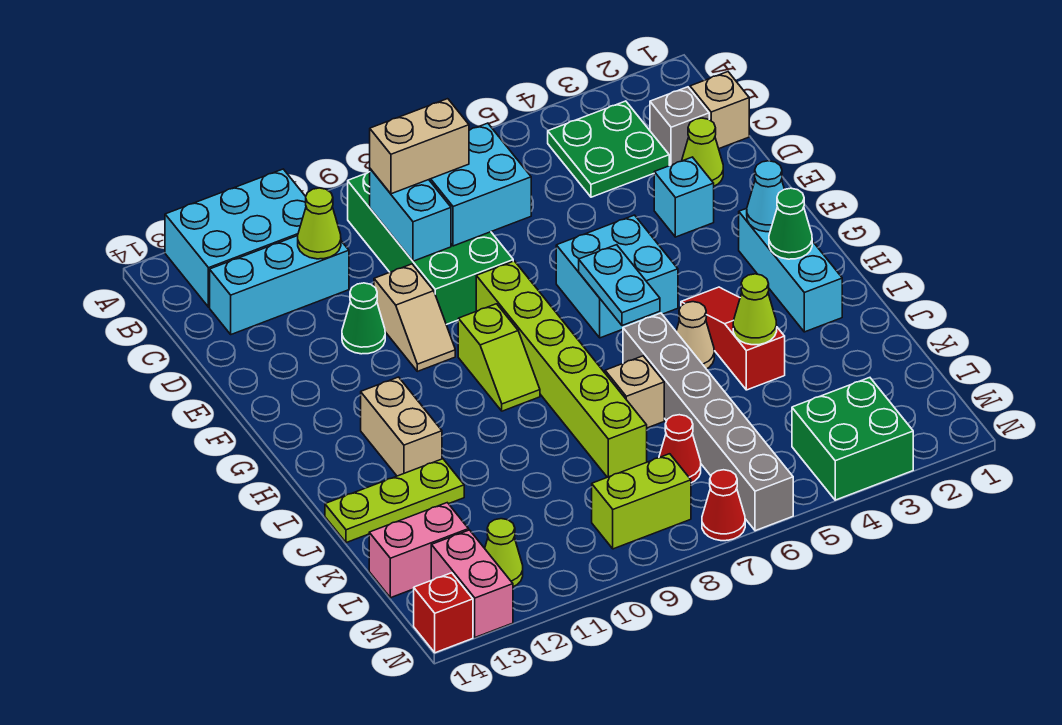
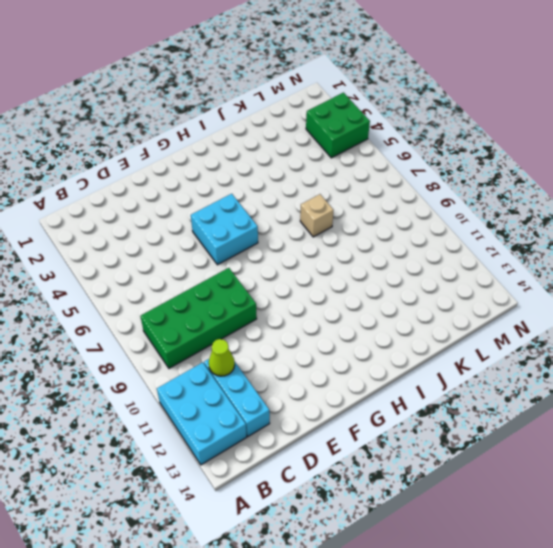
none -> green 2x2 plate [548,101,669,197]
none -> tan 1x1 brick [690,72,749,148]
none -> grey 1x1 brick [650,87,709,165]
none -> lime 1x1 cone [682,118,723,186]

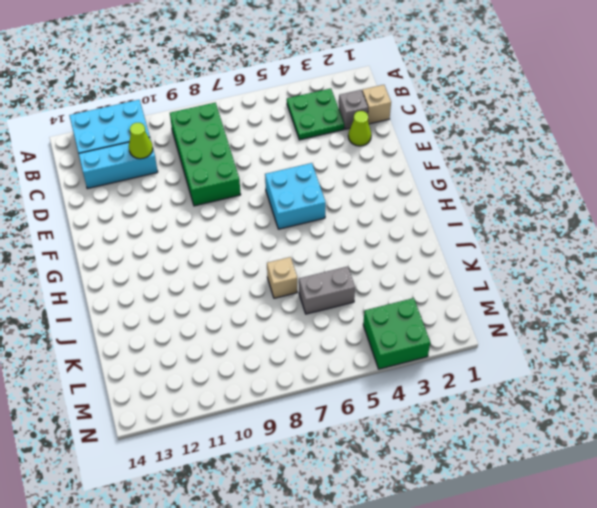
grey 1x2 brick [299,267,355,314] -> grey 1x6 brick [623,313,793,531]
none -> cyan 1x1 brick [654,157,714,237]
none -> tan 1x2 slope [374,264,455,371]
none -> green 1x1 cone [342,283,385,354]
none -> lime 1x6 brick [476,261,647,477]

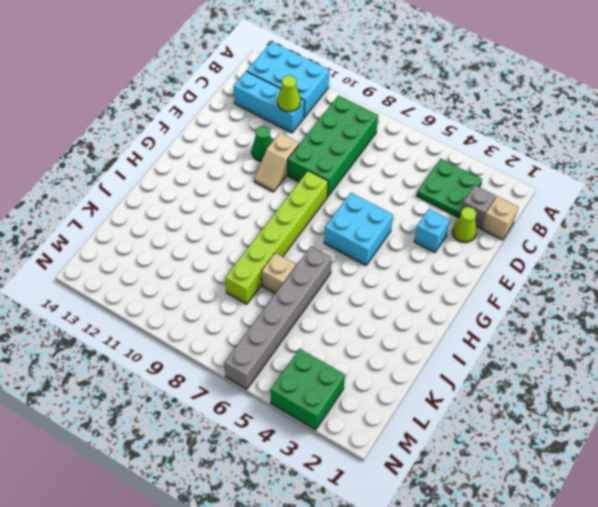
none -> cyan 1x3 brick [739,208,842,332]
none -> lime 1x2 slope [458,304,540,411]
none -> red 1x3 slope [681,287,785,390]
none -> tan 1x2 brick [361,377,442,476]

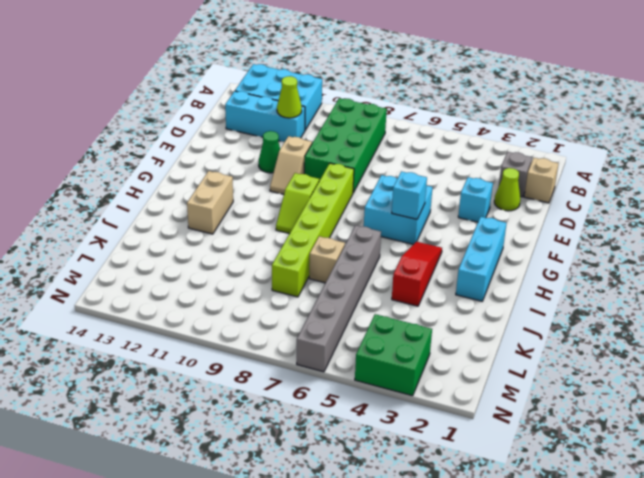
cyan 1x1 brick [392,171,427,219] -> none
none -> green 2x2 plate [548,101,669,197]
none -> tan 1x1 cone [676,302,714,369]
none -> lime 1x3 plate [325,459,464,543]
none -> red 1x1 cone [659,415,701,483]

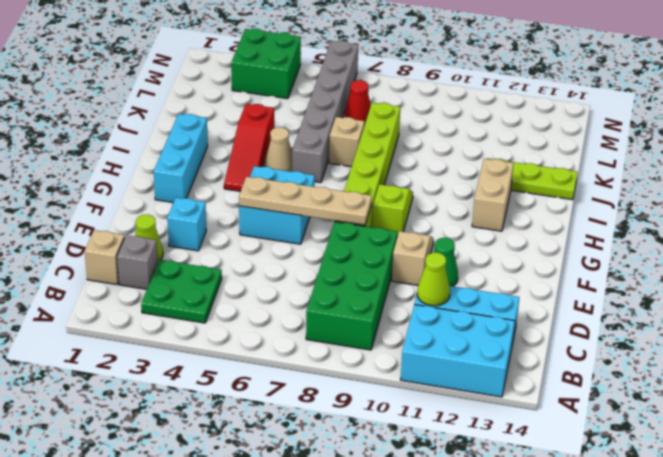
tan 1x4 plate [239,177,372,225] -> none
none -> pink 1x2 brick [369,503,469,598]
none -> lime 1x2 brick [592,454,691,549]
none -> lime 1x1 cone [485,519,523,587]
none -> pink 1x2 brick [431,530,513,637]

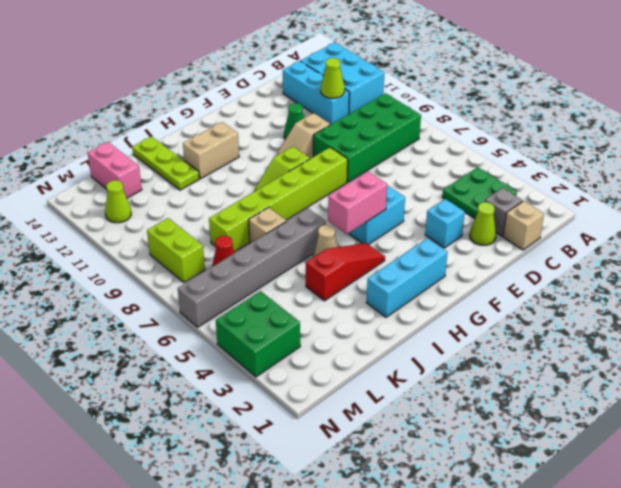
pink 1x2 brick [328,172,387,234] -> pink 1x2 brick moved to [431,530,513,637]
none -> red 1x1 cone [702,470,745,541]
none -> red 1x1 brick [414,573,473,653]
none -> cyan 2x2 brick [429,123,531,246]
none -> cyan 1x2 brick [370,169,451,261]

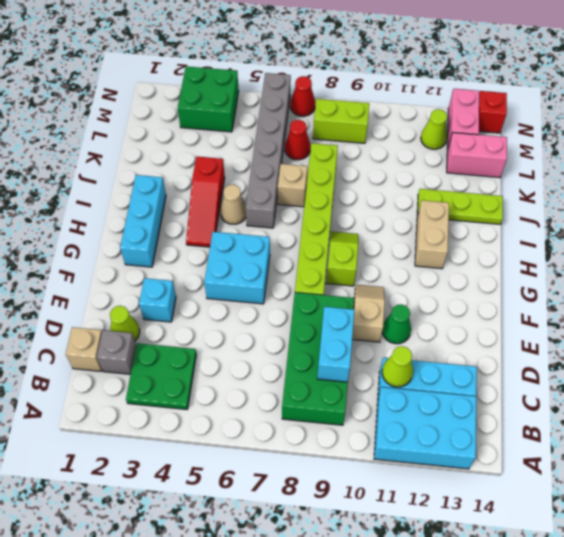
none -> cyan 2x2 brick [429,123,531,246]
none -> cyan 1x1 cone [747,161,784,232]
none -> cyan 1x2 plate [579,245,660,326]
none -> green 1x1 cone [769,188,812,259]

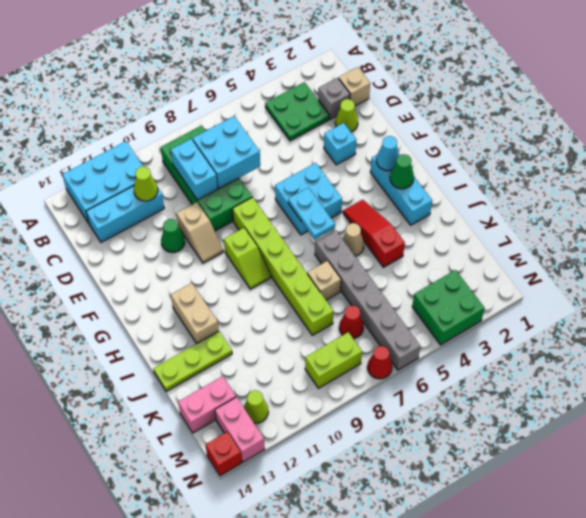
none -> lime 1x1 cone [733,274,777,345]
none -> tan 1x2 brick [370,99,469,194]

